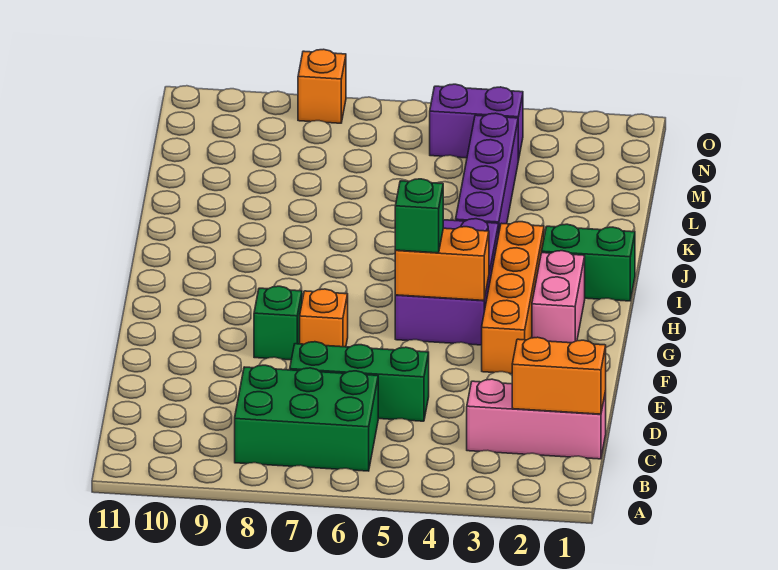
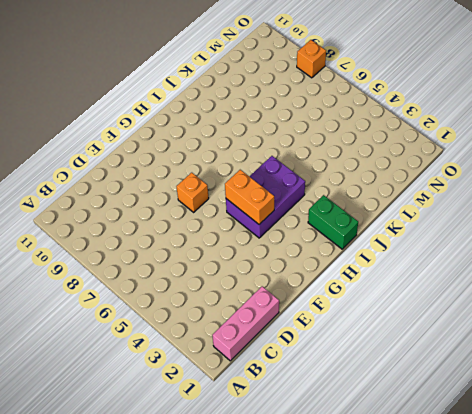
pink 1x3 brick [212,286,279,361] -> pink 1x3 brick turned to [467,379,606,459]
none -> green 2x3 brick [235,365,378,471]
none -> green 1x3 brick [290,342,429,421]
none -> orange 1x4 brick [482,222,544,374]

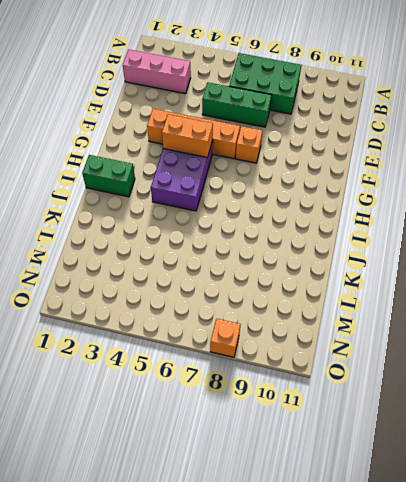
orange 1x4 brick [147,109,240,159] -> orange 1x4 brick turned to [482,222,544,374]
none -> green 1x1 brick [254,286,302,360]
none -> pink 1x2 brick [532,251,585,343]
none -> purple 1x4 brick [456,113,518,231]

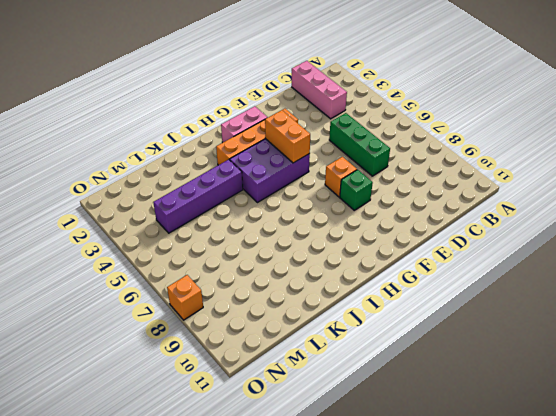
none -> green 2x3 brick [235,365,378,471]
none -> green 1x2 brick [542,224,635,301]
none -> purple 1x2 brick [430,84,523,161]

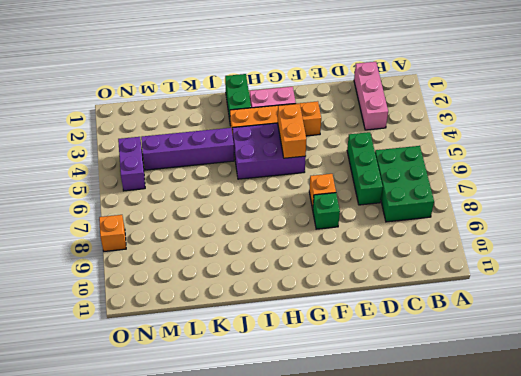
none -> orange 1x2 brick [512,337,606,414]
none -> green 1x1 brick [395,179,443,253]

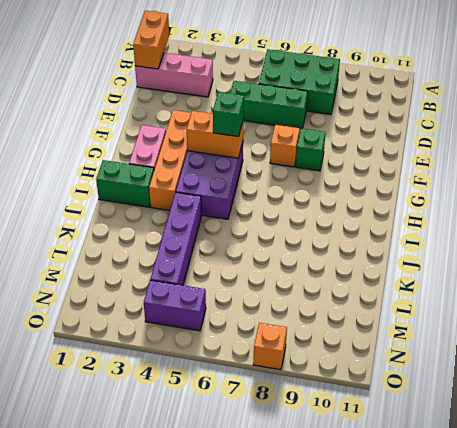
orange 1x2 brick [133,11,169,69] -> orange 1x2 brick turned to [512,337,606,414]

